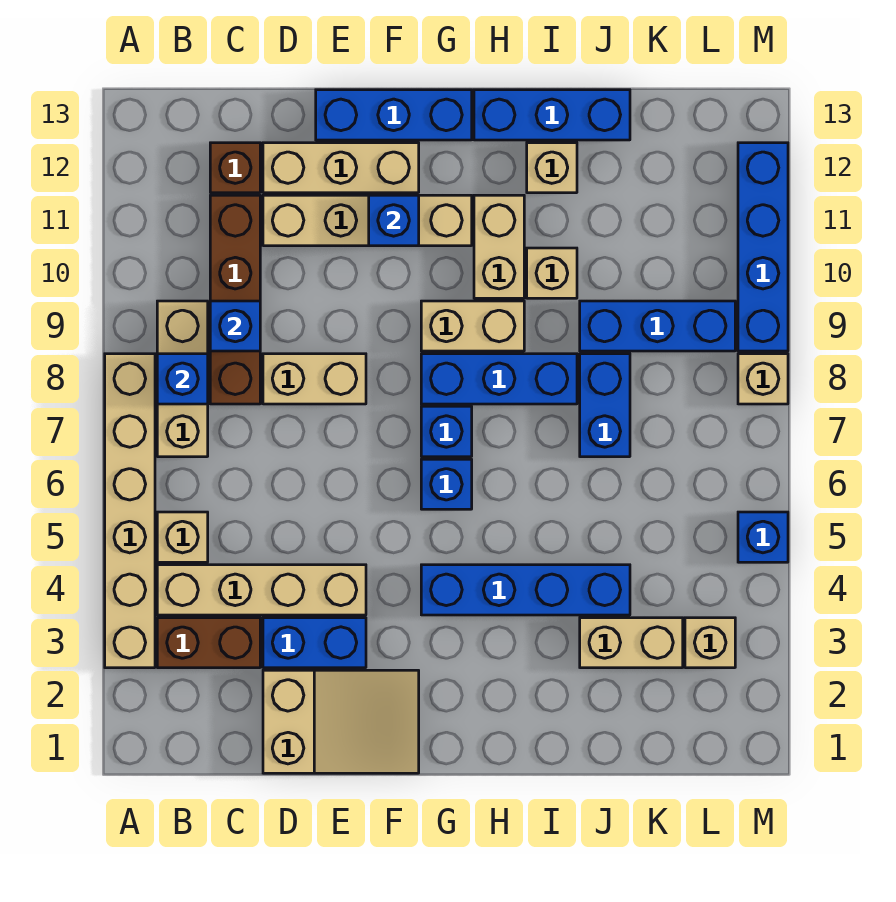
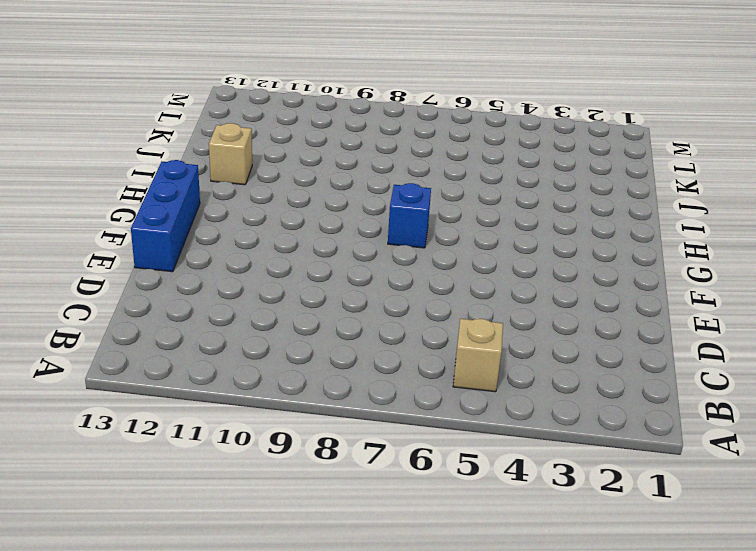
none -> tan 1x6 brick [105,354,155,668]
none -> brown 1x2 brick [157,618,260,668]
none -> tan 1x4 brick [157,565,366,615]
none -> tan 1x3 brick [157,301,208,457]

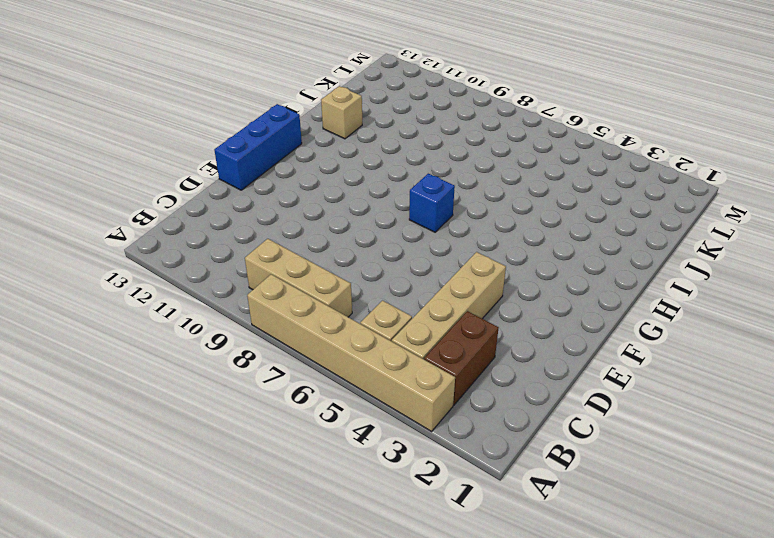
none -> brown 1x4 brick [210,195,260,404]
none -> brown 1x1 brick [210,143,260,193]
none -> tan 2x3 slope [263,670,419,773]
none -> blue 1x2 brick [263,618,366,668]

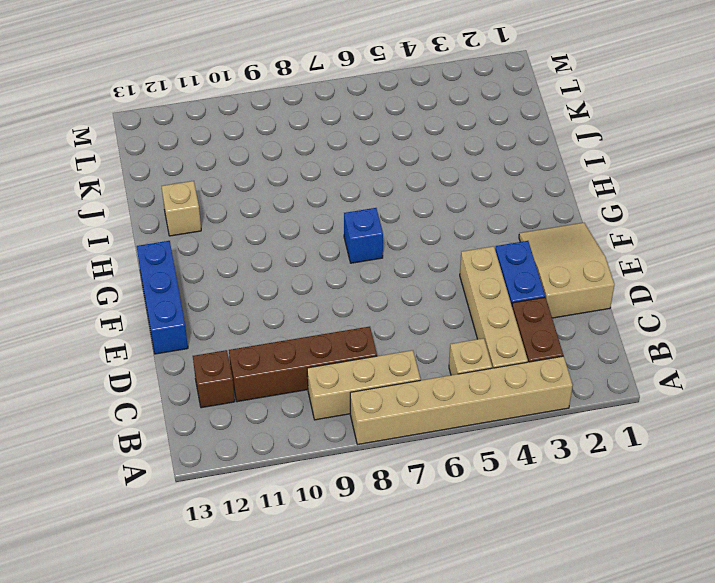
none -> tan 1x2 brick [263,354,366,404]
none -> tan 1x4 brick [263,195,472,246]
none -> tan 1x3 brick [263,143,419,193]
none -> blue 1x4 brick [421,565,630,615]

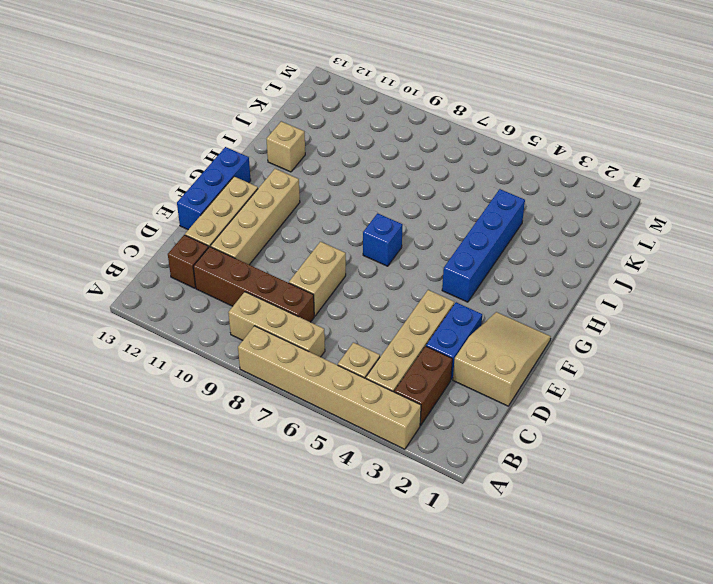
none -> blue 1x1 brick [421,459,472,509]
none -> blue 1x3 brick [421,354,577,404]
none -> tan 1x2 brick [421,301,524,351]
none -> tan 1x2 brick [474,195,524,298]

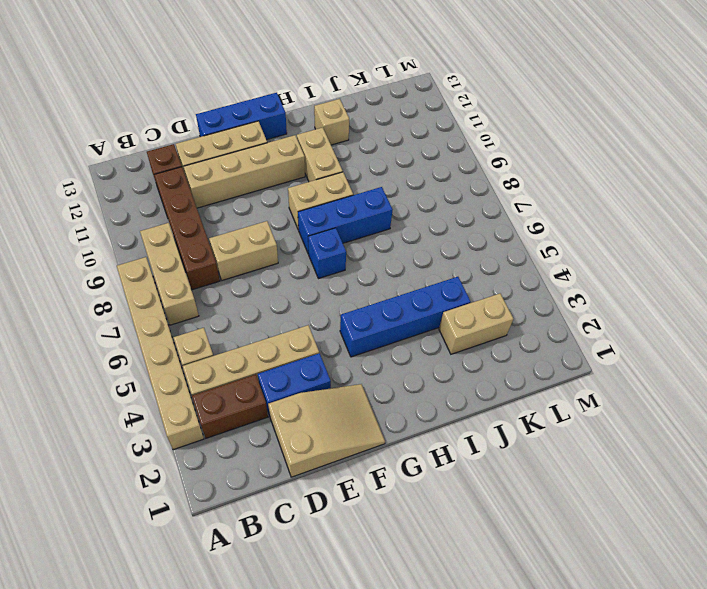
none -> blue 1x1 brick [421,459,472,509]
none -> blue 1x3 brick [474,90,630,140]
none -> tan 1x1 brick [527,248,577,298]
none -> blue 1x2 brick [580,354,630,457]

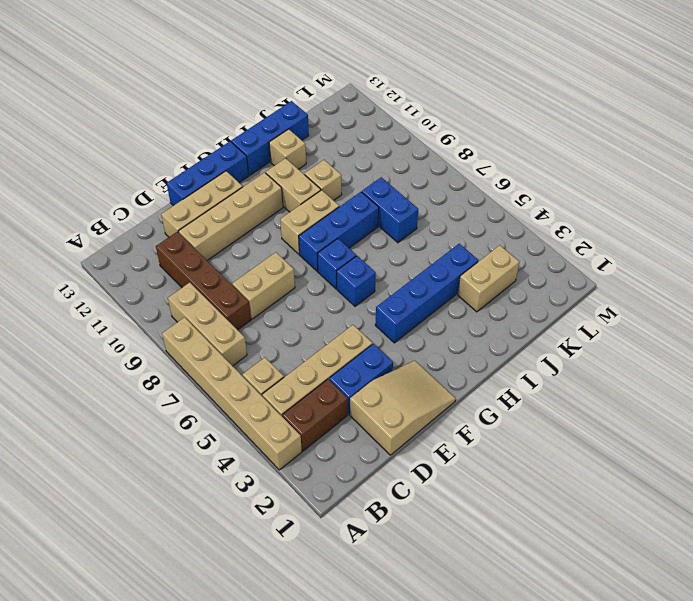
none -> brown 1x1 brick [210,143,260,193]
none -> blue 1x3 brick [580,301,735,351]
none -> tan 1x1 brick [685,618,735,668]
none -> blue 1x1 brick [738,512,788,562]

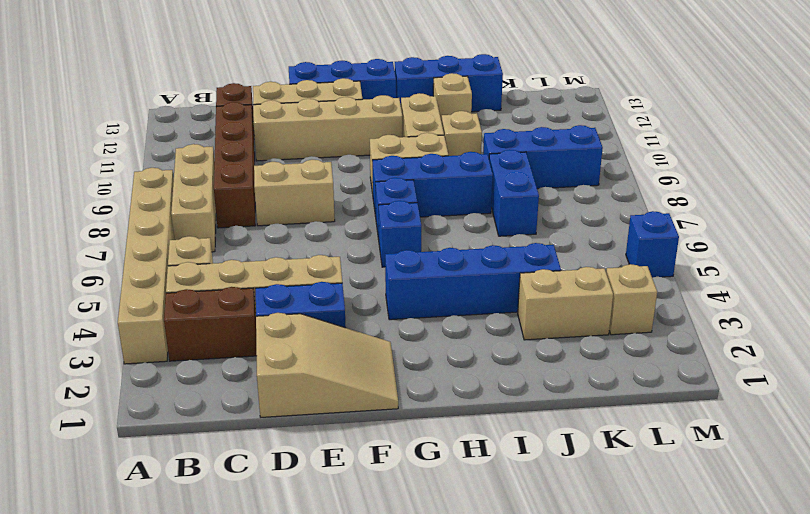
none -> tan 1x1 brick [738,354,788,404]
none -> blue 1x4 brick [738,143,788,351]
none -> blue 1x1 brick [157,354,208,404]
none -> blue 1x1 brick [210,301,260,351]

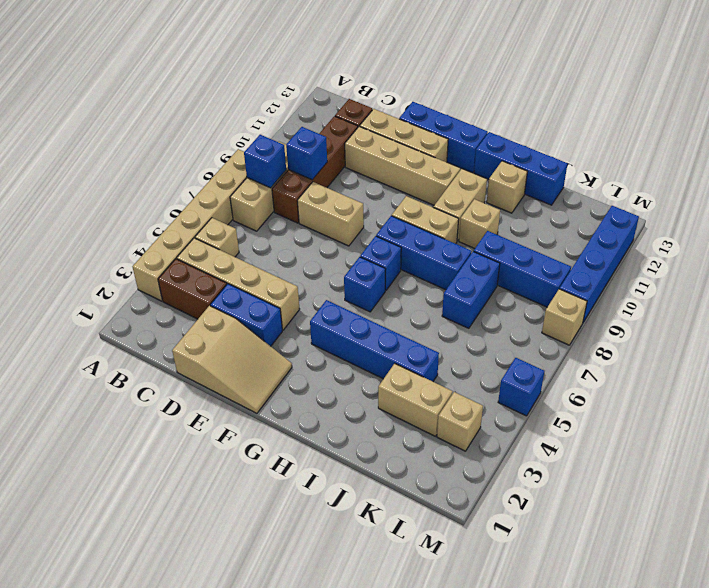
none -> blue 1x1 brick [369,195,419,246]

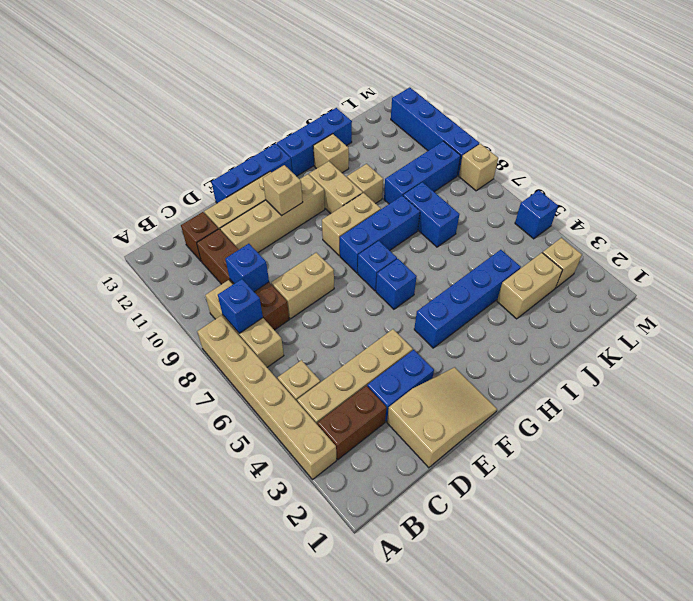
tan 1x1 brick [263,165,303,216] -> blue 1x1 brick [369,195,419,246]

